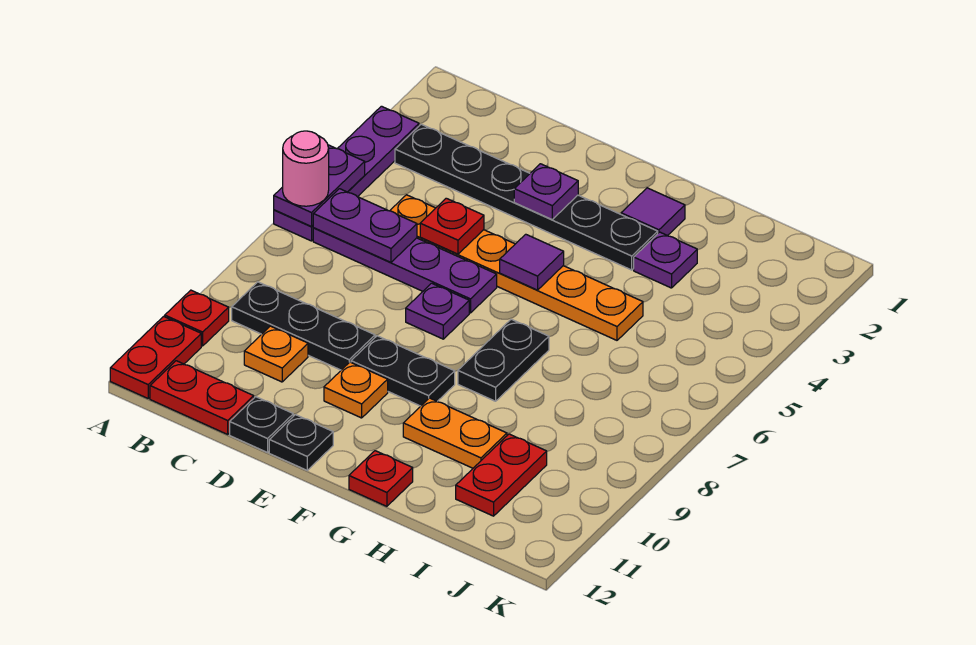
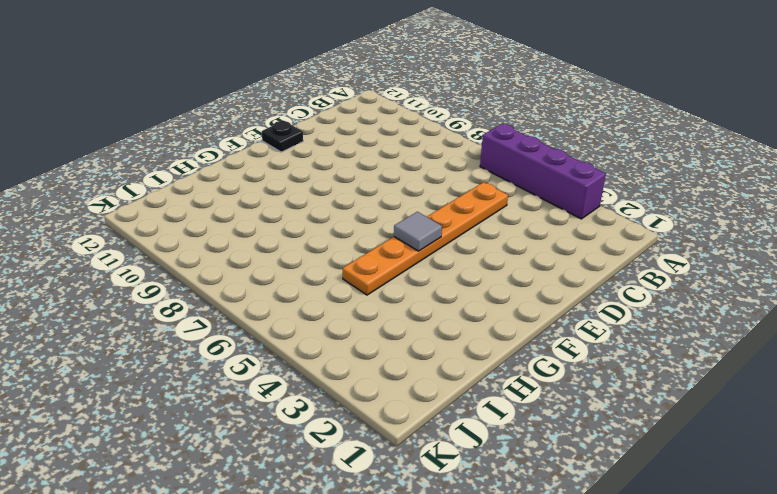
purple 1x4 brick [480,124,606,219] -> purple 1x4 plate [274,106,419,241]
grey 1x1 tile [394,212,442,251] -> purple 1x1 tile [500,234,564,290]
none -> red 1x1 plate [165,290,229,346]
none -> red 1x2 plate [110,316,201,398]
none -> black 1x6 plate [395,124,658,270]

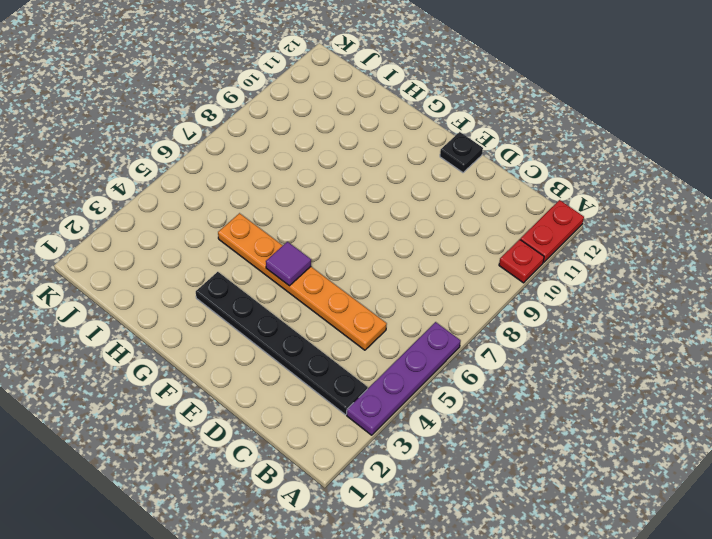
none -> purple 1x4 plate [313,228,497,313]
none -> black 1x3 plate [232,282,375,370]
none -> red 1x2 plate [150,361,254,434]

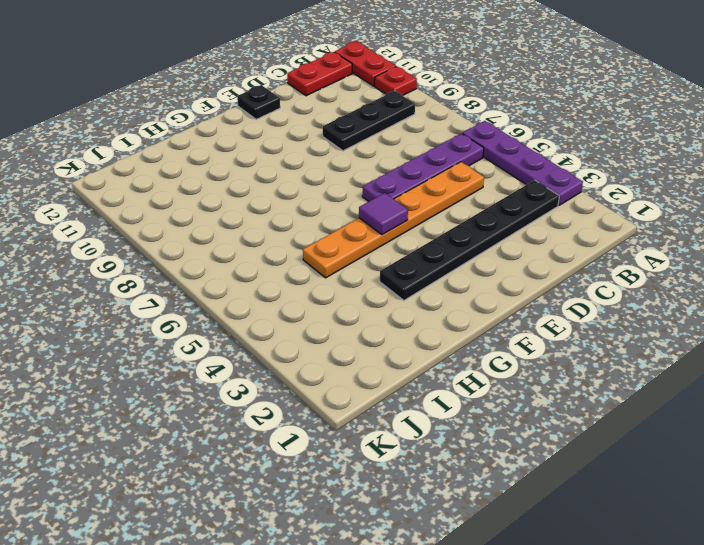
none -> orange 1x1 plate [244,326,308,382]
none -> black 1x1 plate [230,397,293,453]
none -> purple 1x1 plate [406,283,469,339]

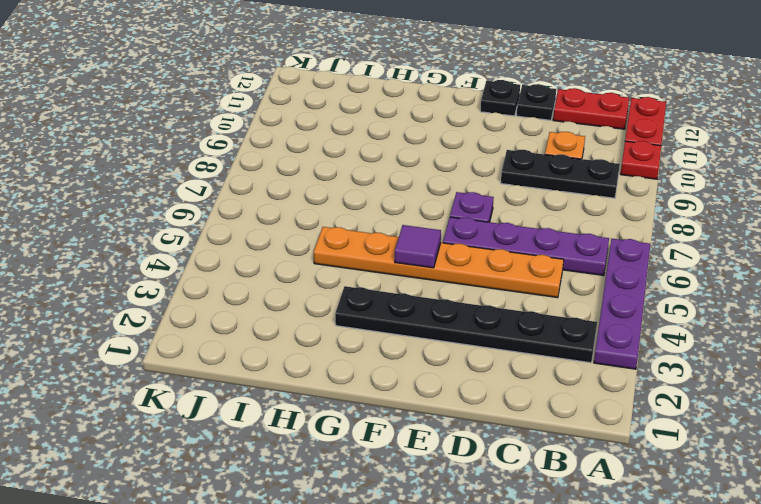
none -> black 1x2 plate [351,336,455,406]
none -> orange 1x1 plate [324,362,388,418]
none -> purple 1x1 tile [621,188,685,236]

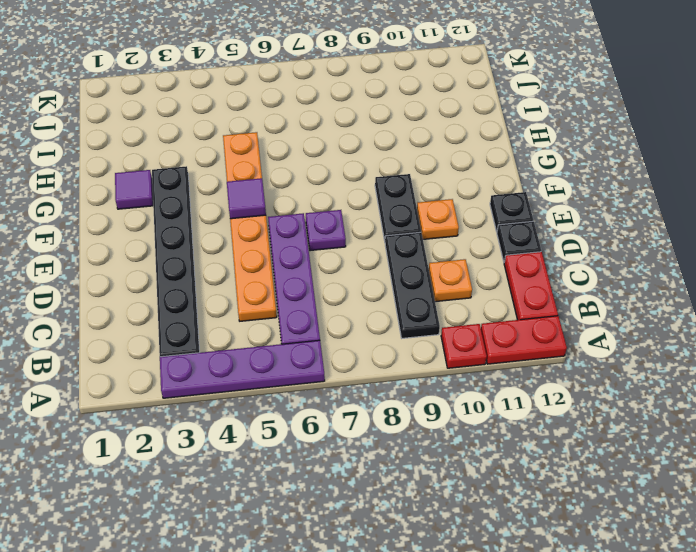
none -> black 1x2 plate [458,319,549,401]
none -> orange 1x2 plate [403,398,507,468]
none -> red 1x1 plate [349,451,413,506]

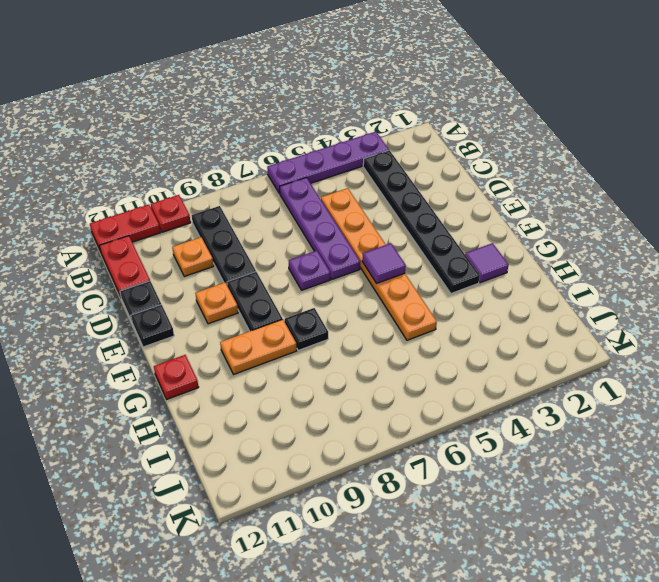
black 1x1 plate [285,308,328,350] -> black 1x2 plate [458,319,549,401]
orange 1x2 plate [220,319,297,374] -> orange 1x2 plate turned to [403,398,507,468]
none -> purple 1x1 plate [634,232,697,288]
none -> red 1x2 plate [456,434,547,516]
none -> purple 1x2 plate [274,145,365,227]

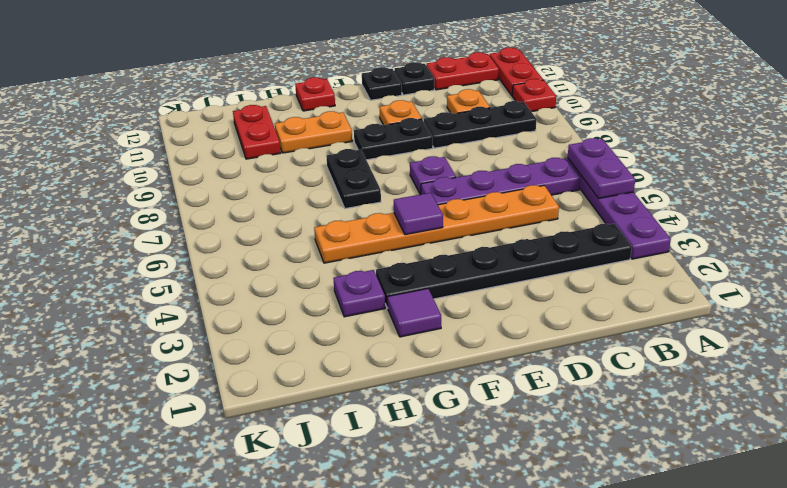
none -> purple 1x2 plate [313,189,417,263]
none -> red 1x1 plate [420,198,484,254]
none -> purple 1x1 plate [514,164,578,219]

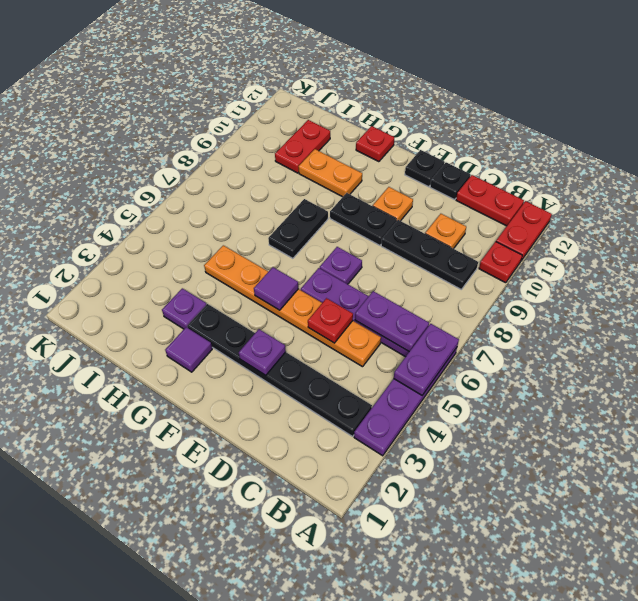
none -> pink 1x1 round brick [283,131,329,206]

